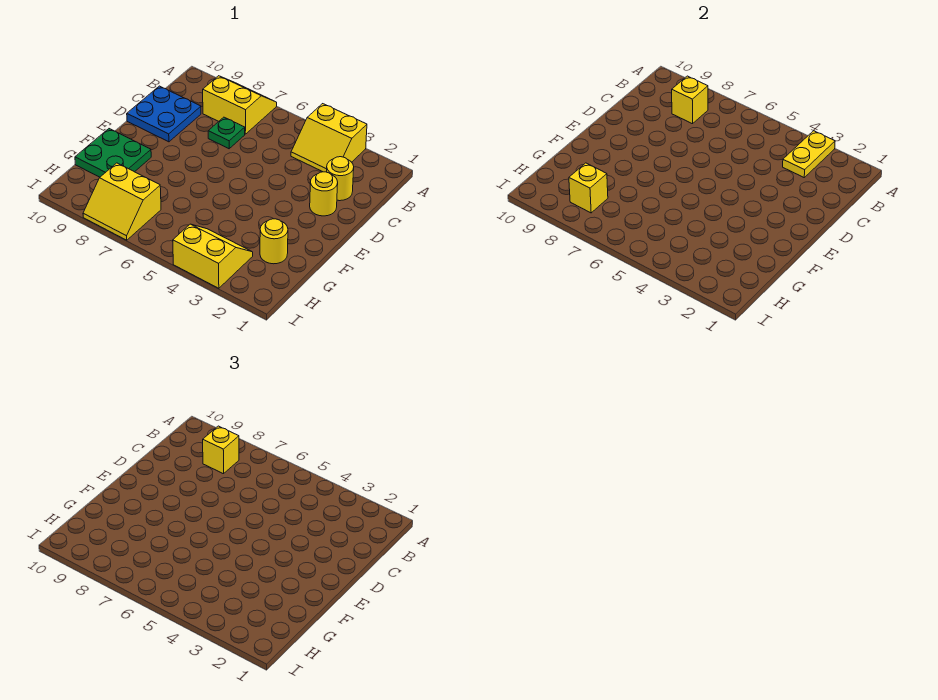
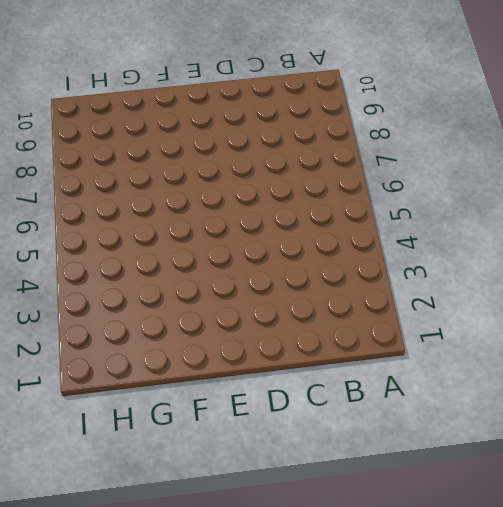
none -> yellow 2x2 slope [291,104,367,172]
none -> yellow 2x2 slope [203,76,277,134]
none -> yellow 1x1 round brick [327,157,354,201]

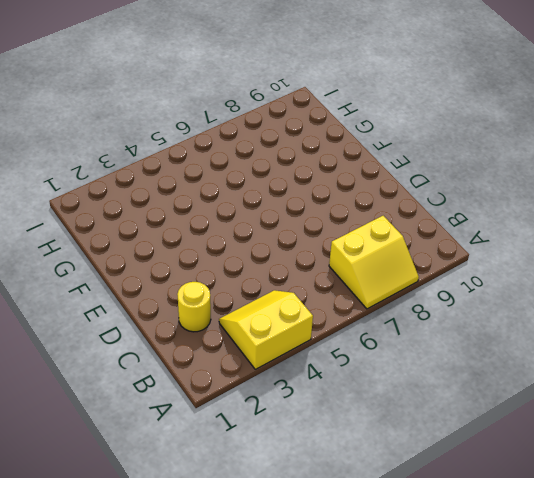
none -> green 1x1 plate [208,117,245,149]
none -> blue 2x2 plate [127,86,201,142]
none -> yellow 1x1 round brick [310,172,338,216]

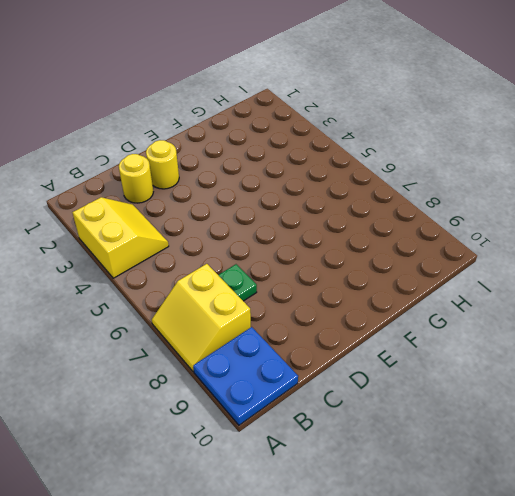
blue 2x2 plate [193,327,298,425] -> blue 2x2 plate moved to [127,86,201,142]
none -> green 2x2 plate [75,129,151,177]
none -> yellow 1x1 round brick [260,219,288,264]
none -> yellow 2x2 slope [173,224,253,288]

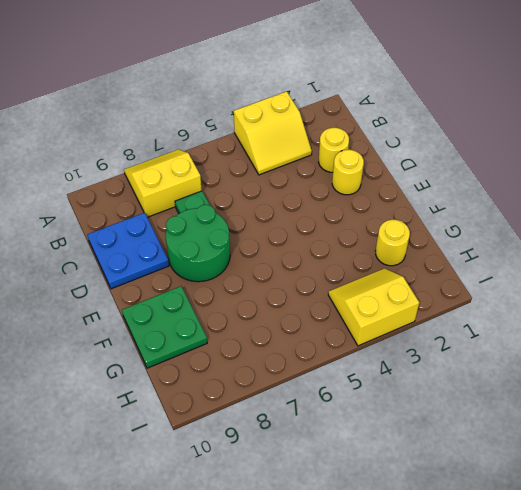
green 2x2 round brick [166,205,230,282] -> none
none -> yellow 2x2 slope [83,163,161,240]
none -> yellow 1x2 plate [783,131,835,177]
none -> yellow 1x1 brick [672,76,708,124]

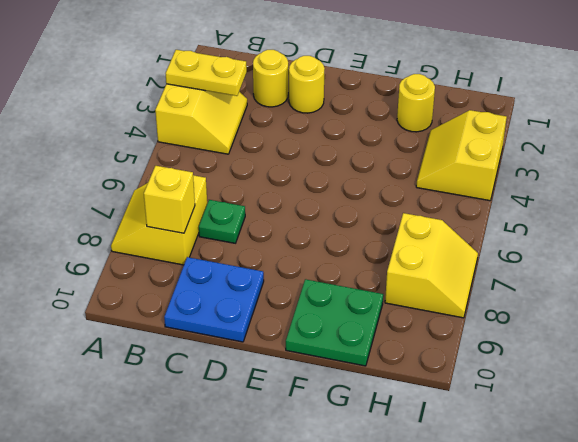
none -> yellow 1x1 brick [569,163,608,213]
none -> yellow 1x1 brick [203,426,239,474]

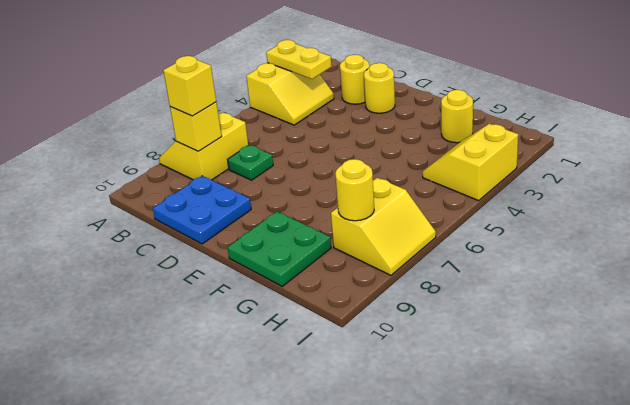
yellow 1x1 round brick [335,159,374,221] -> yellow 1x1 brick [569,163,608,213]

